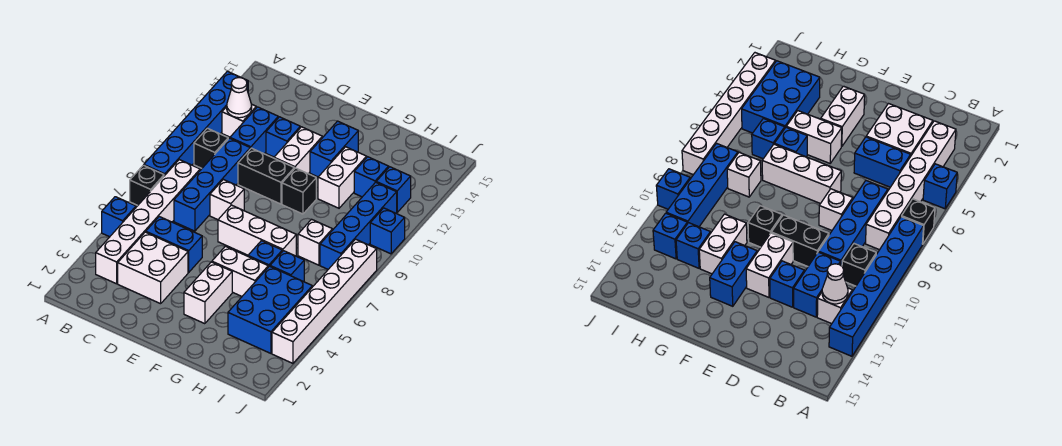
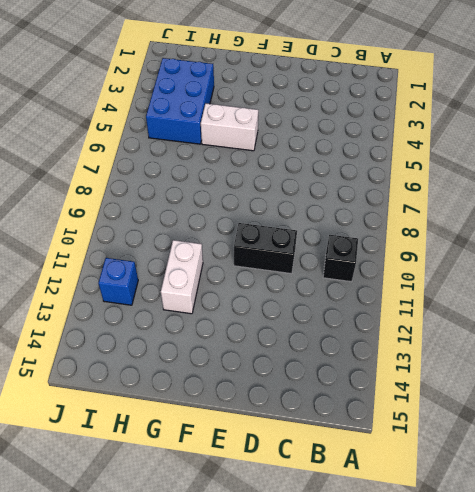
none -> blue 1x1 brick [102,197,136,237]
none -> black 1x1 brick [130,165,164,205]
none -> blue 1x6 brick [144,71,248,176]
none -> white 1x6 brick [96,160,200,284]

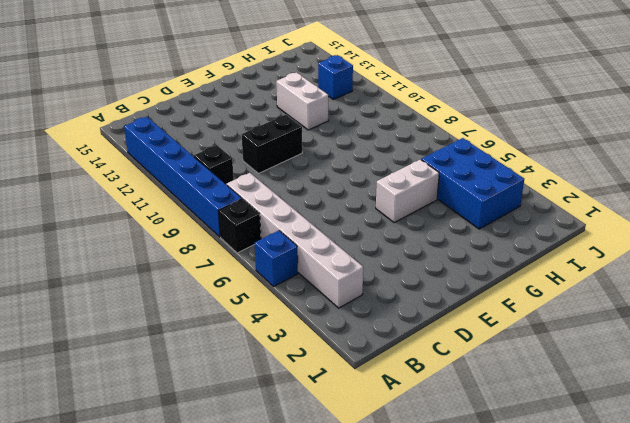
none -> white 1x1 brick [222,105,256,137]
none -> white 2x2 brick [118,232,188,304]
none -> blue 1x2 brick [146,217,202,272]
none -> blue 1x4 brick [174,138,250,231]

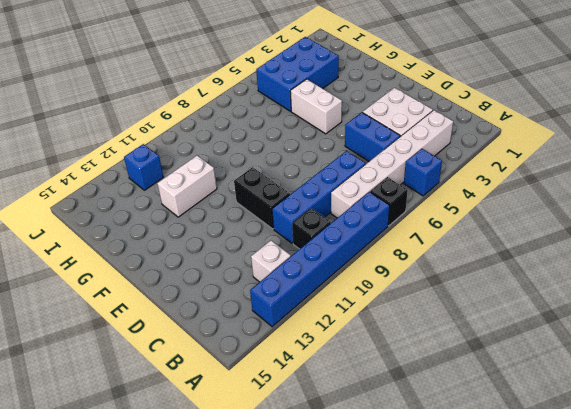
none -> blue 1x2 brick [230,107,278,154]
none -> white 1x1 brick [210,180,244,220]
none -> blue 1x1 brick [266,117,300,157]
none -> white 1x3 brick [218,205,296,256]

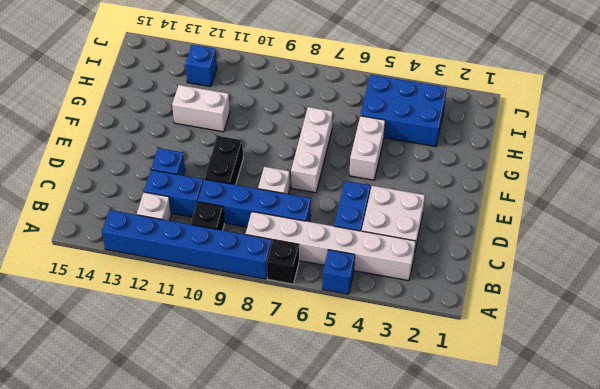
none -> white 1x2 brick [274,127,322,174]
none -> white 1x2 brick [184,262,232,324]
none -> black 1x1 brick [282,168,316,214]
none -> blue 1x2 brick [310,121,358,177]

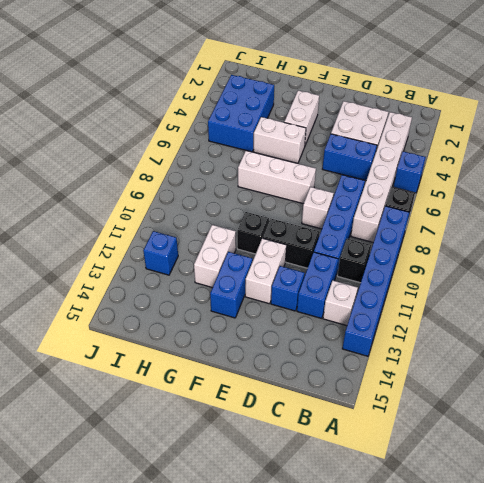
none -> blue 1x1 brick [248,241,282,267]
none -> blue 1x1 brick [270,251,304,282]
none -> white 1x1 brick [298,219,332,265]
none -> blue 1x1 brick [354,157,389,197]

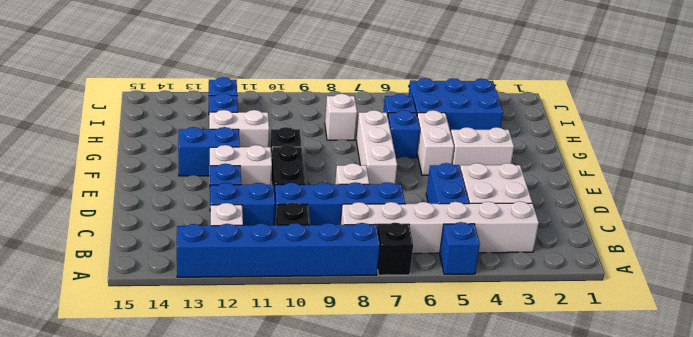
none -> blue 1x4 brick [320,182,397,269]
none -> white 1x6 brick [272,239,377,363]
none -> blue 1x1 brick [370,208,405,254]
none -> white 1x1 cone [227,78,252,118]

